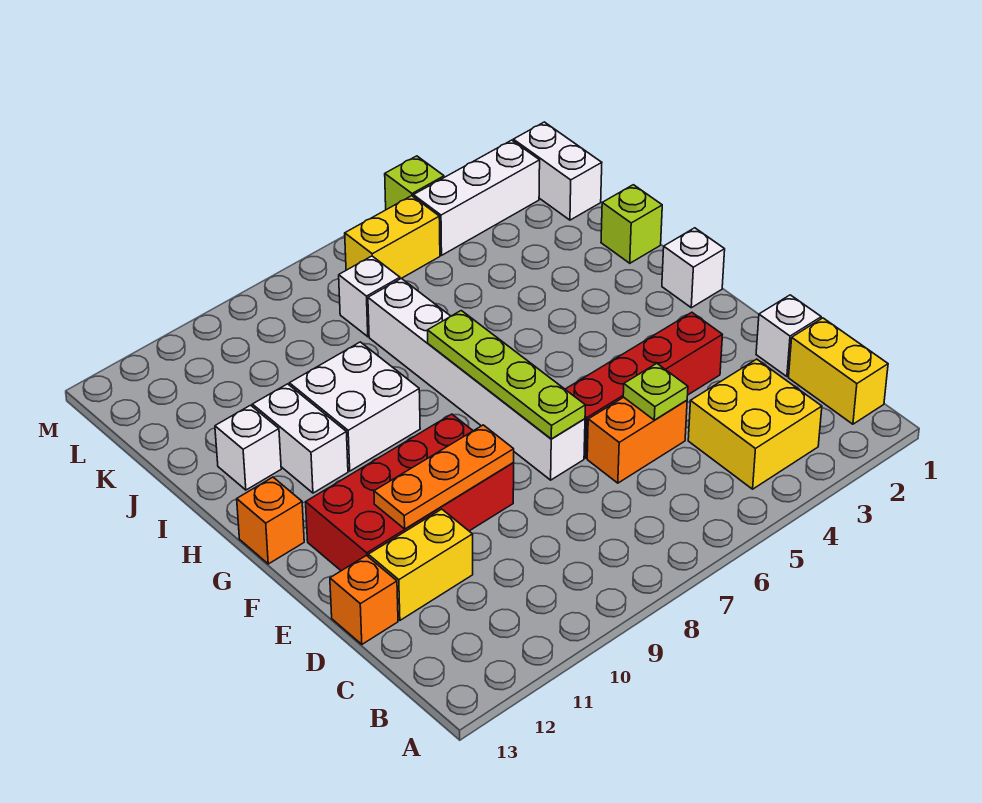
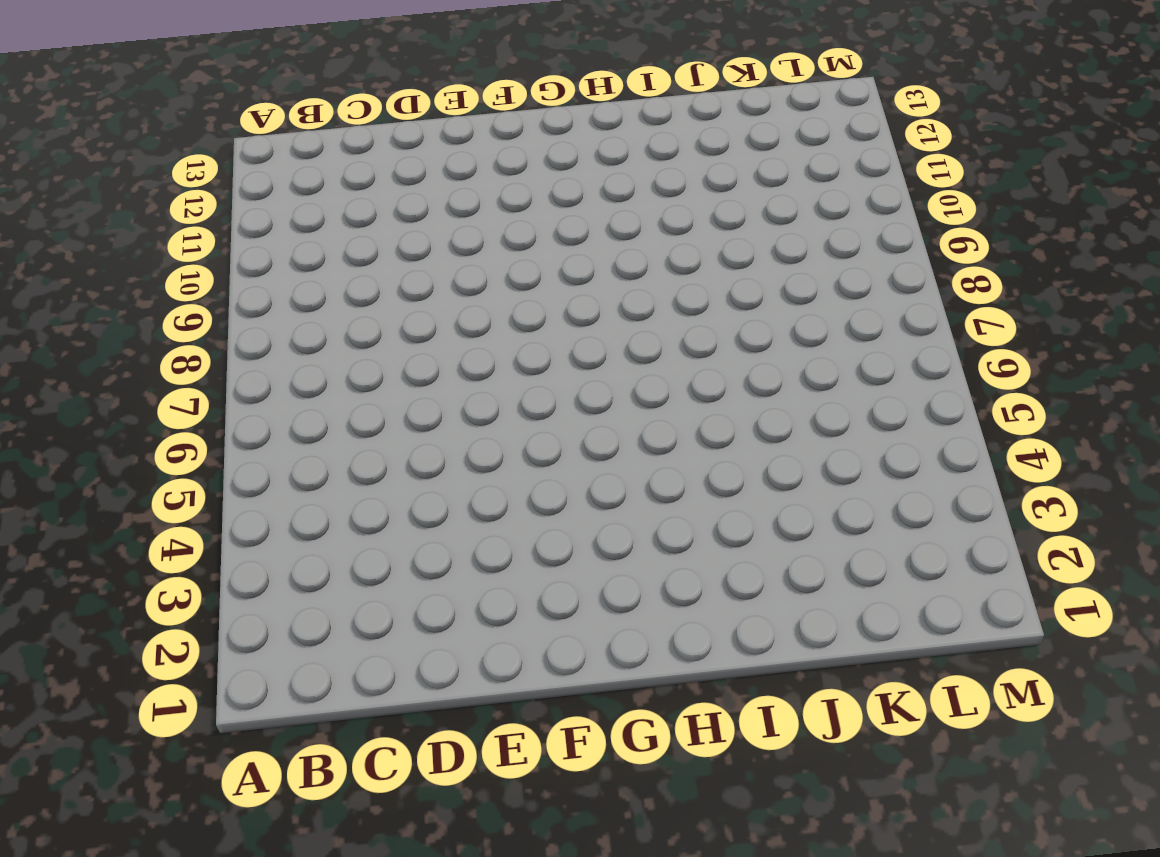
none -> yellow 1x2 brick [789,318,888,424]
none -> yellow 2x2 brick [688,359,822,489]
none -> white 1x1 brick [756,295,821,377]

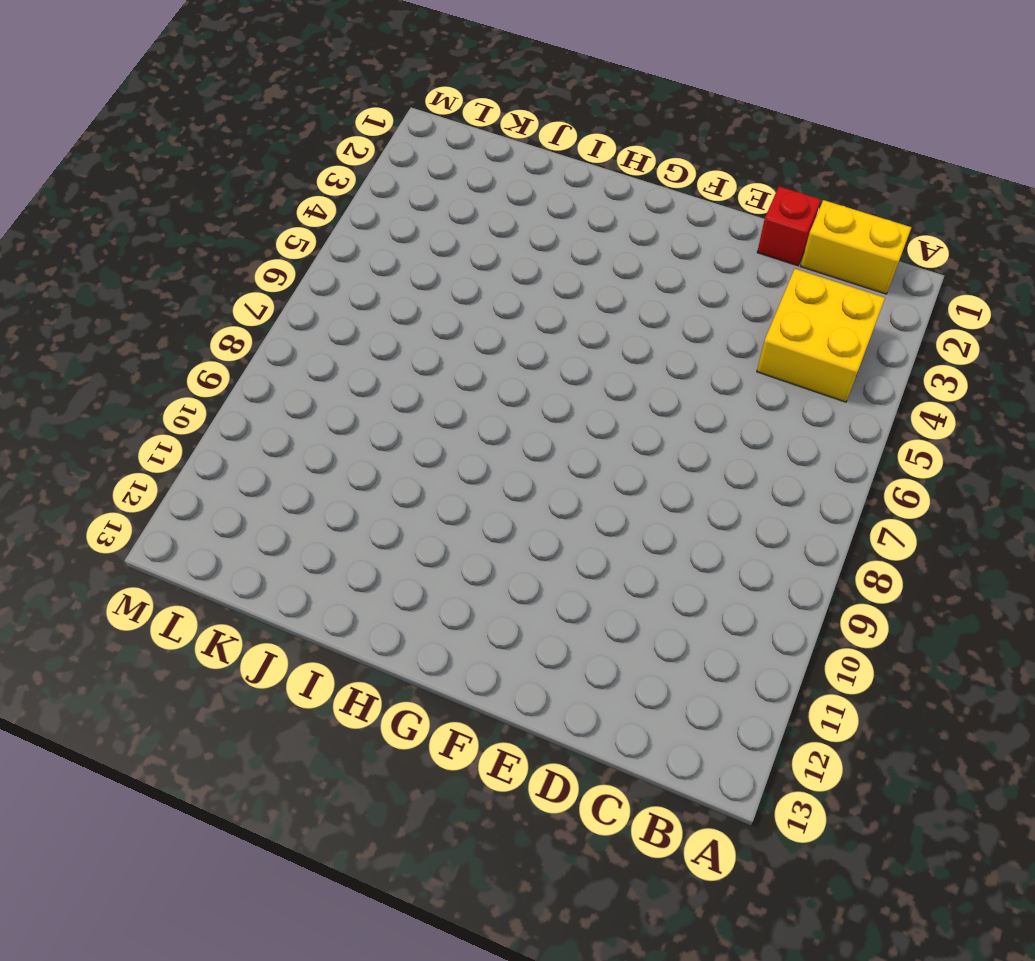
red 1x1 brick [757,186,821,266] -> white 1x1 brick [756,295,821,377]
none -> orange 1x2 brick [587,397,687,483]
none -> yellow 1x2 brick [368,509,473,620]
none -> orange 1x1 brick [330,556,398,644]

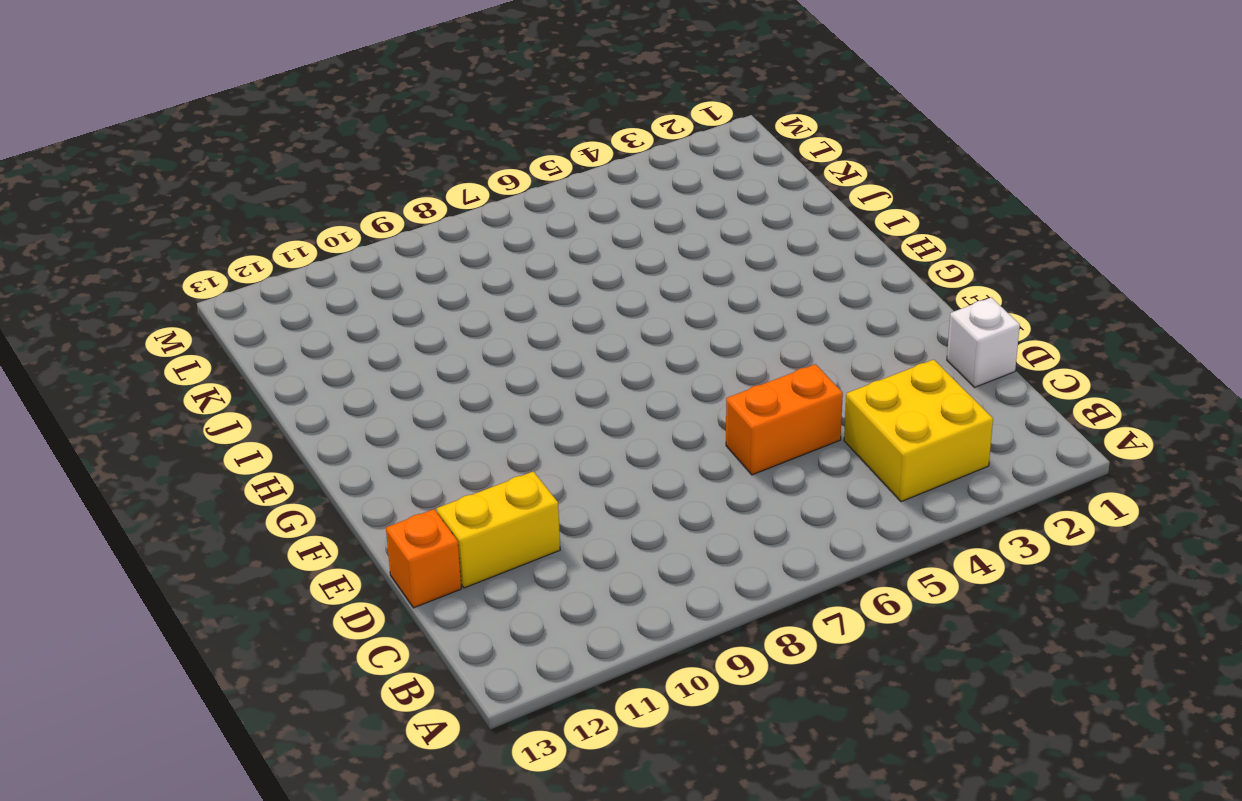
none -> yellow 1x2 brick [789,318,888,424]
none -> red 1x4 brick [565,312,722,458]
none -> white 1x6 brick [368,278,585,480]

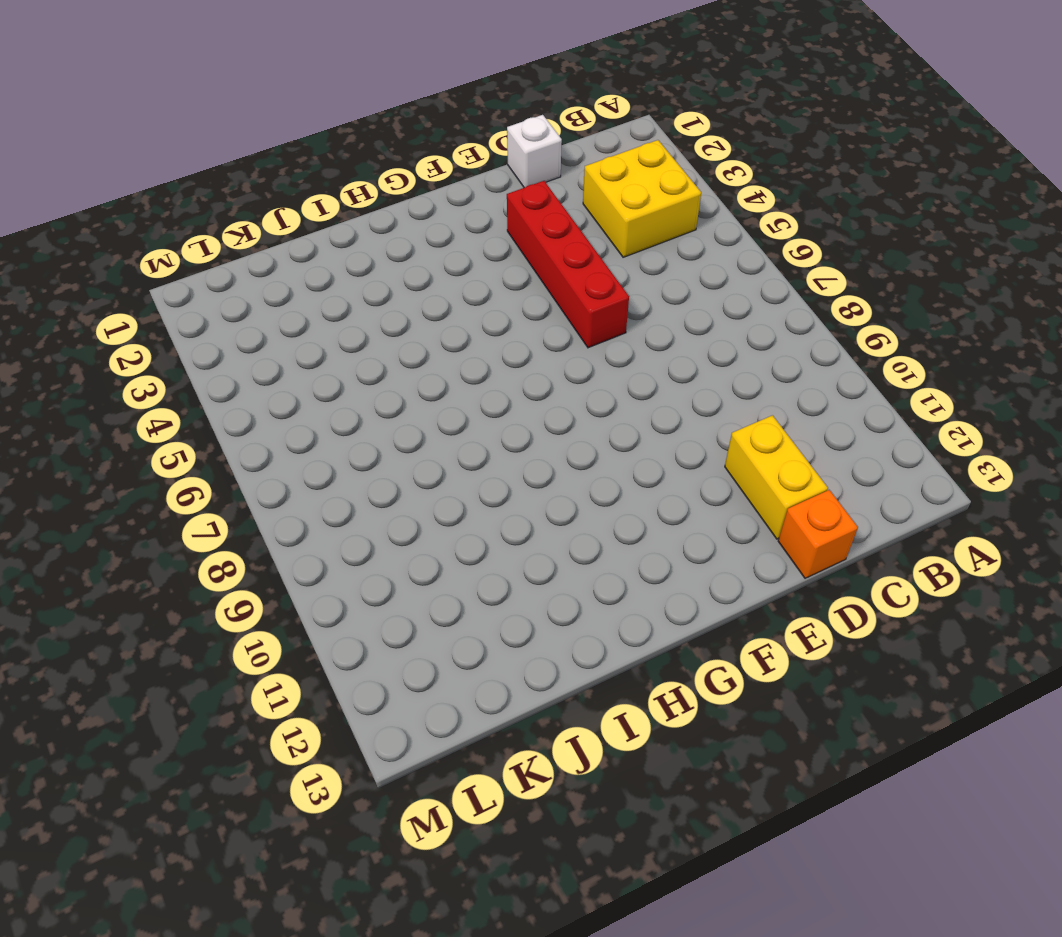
none -> yellow 1x2 brick [789,318,888,424]
none -> orange 1x2 brick [587,397,687,483]
none -> white 1x6 brick [368,278,585,480]

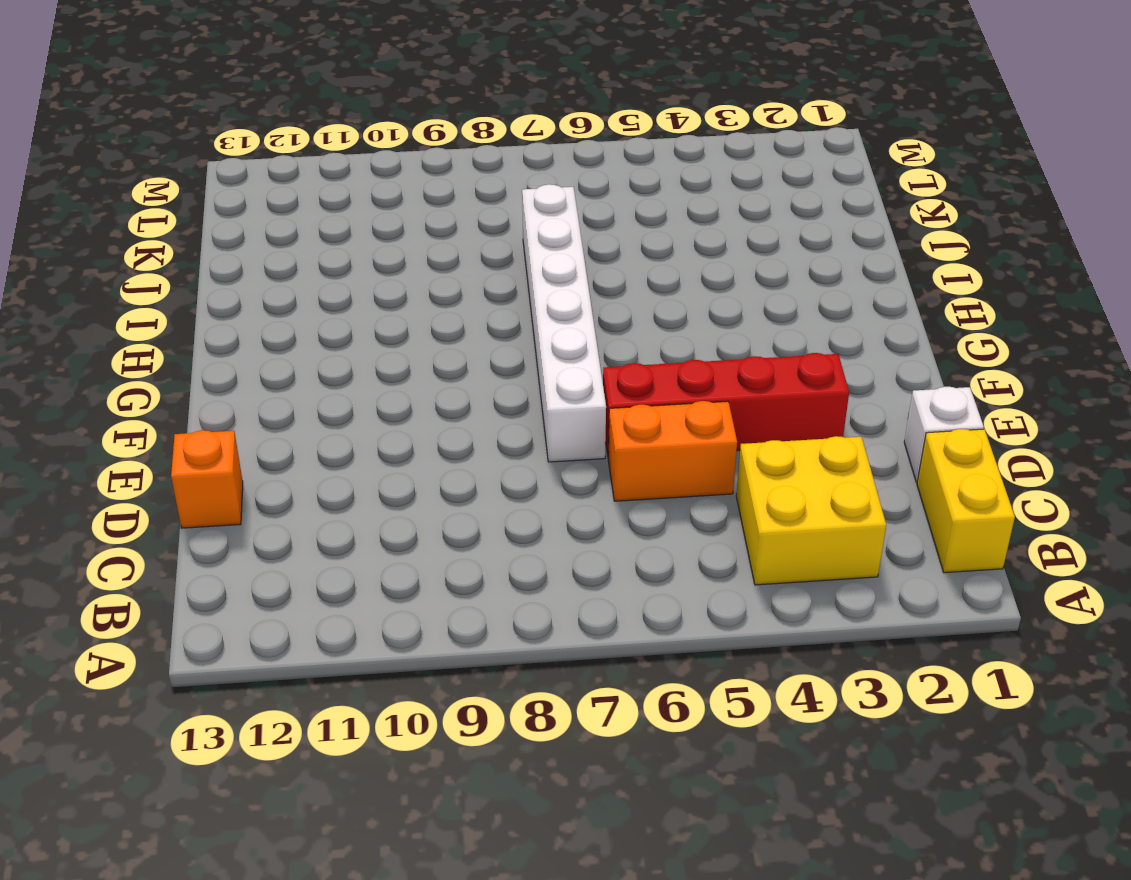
none -> yellow 1x2 brick [368,509,473,620]
none -> red 2x4 brick [306,414,514,571]
none -> white 1x1 brick [662,228,725,308]

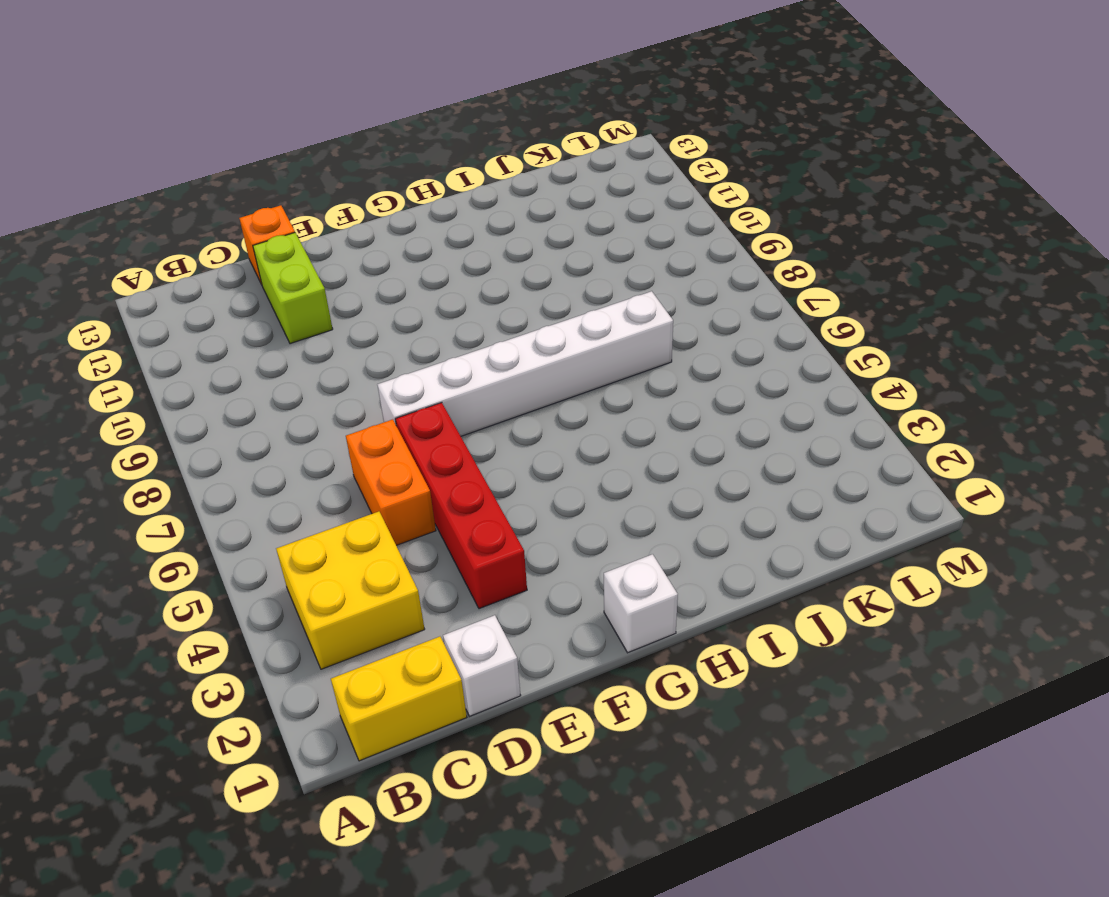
lime 1x2 brick [253,233,333,344] -> yellow 1x2 brick [368,509,473,620]
none -> red 2x4 brick [306,414,514,571]
none -> orange 1x1 brick [237,477,304,564]
none -> white 2x2 brick [289,342,420,471]

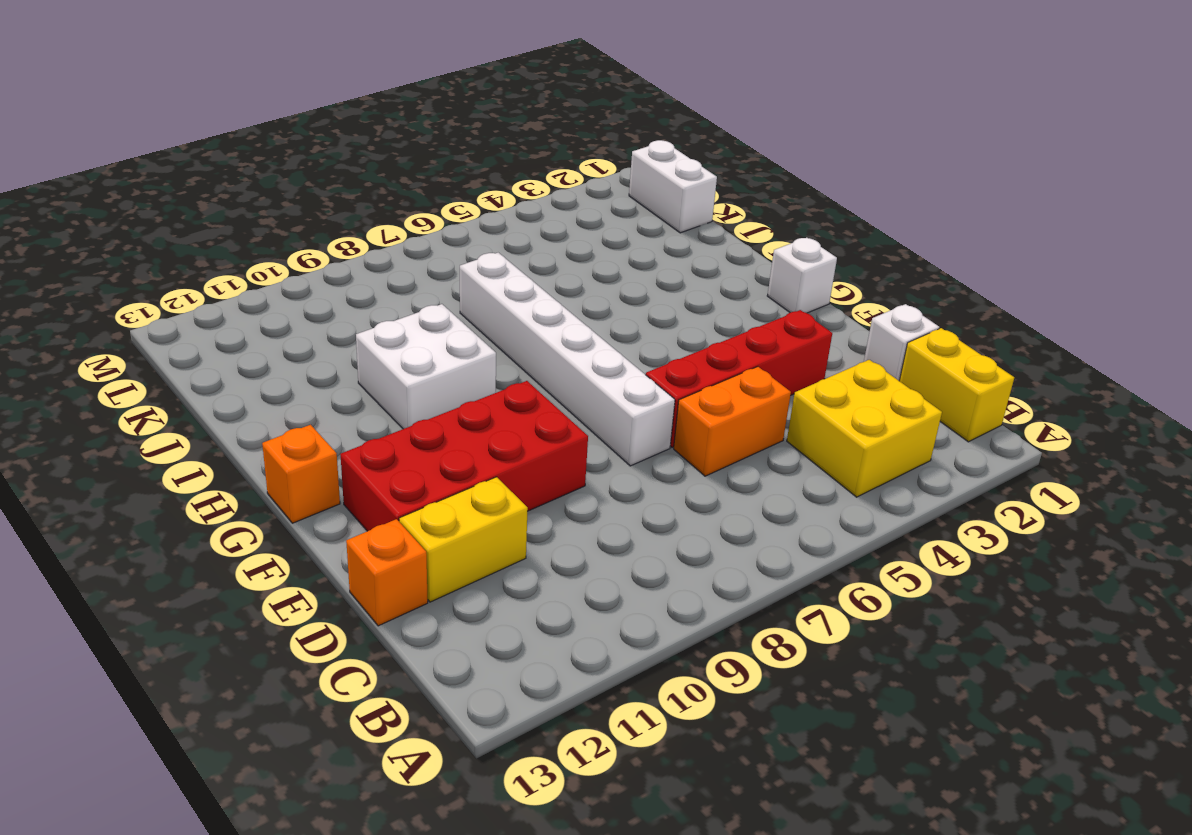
none -> white 1x2 brick [252,384,348,493]
none -> lime 1x1 brick [601,185,662,263]
none -> white 1x1 brick [215,405,281,490]

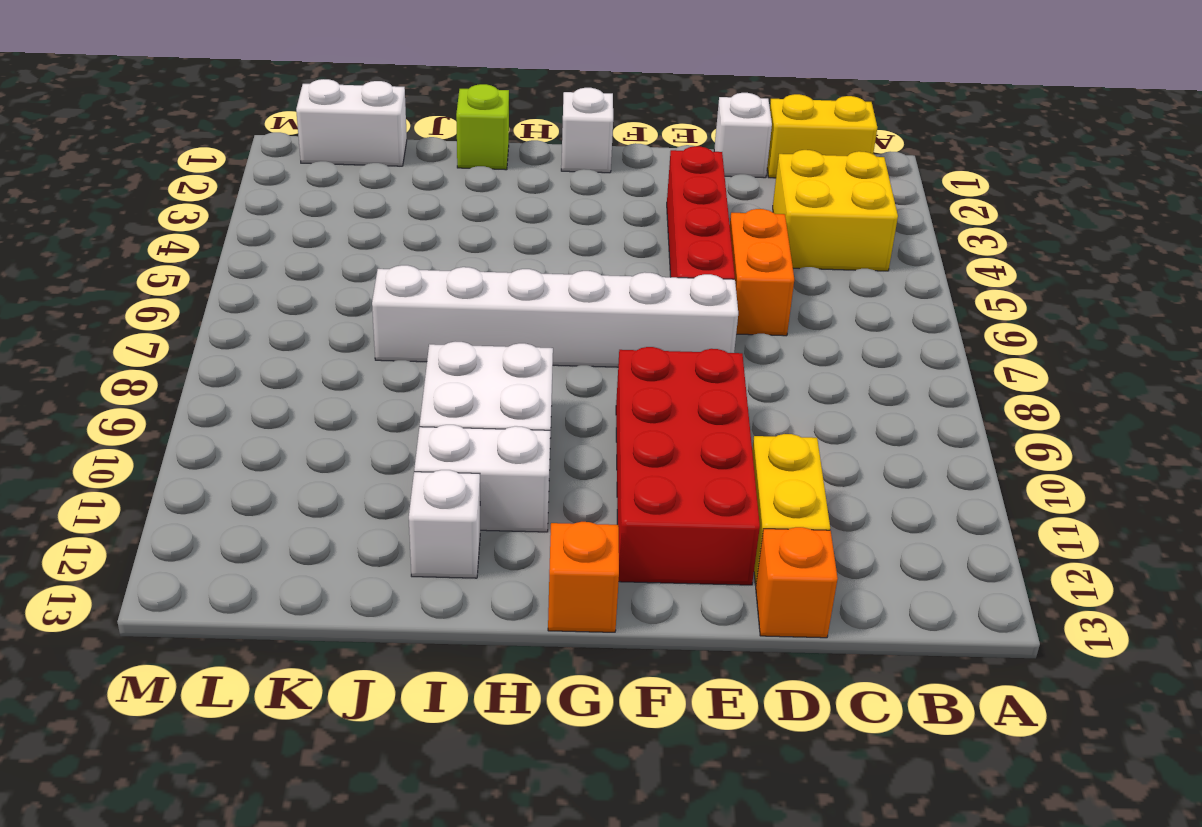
none -> white 1x1 brick [339,256,400,337]
none -> white 1x3 brick [413,140,540,255]
none -> yellow 1x2 brick [345,196,440,279]

